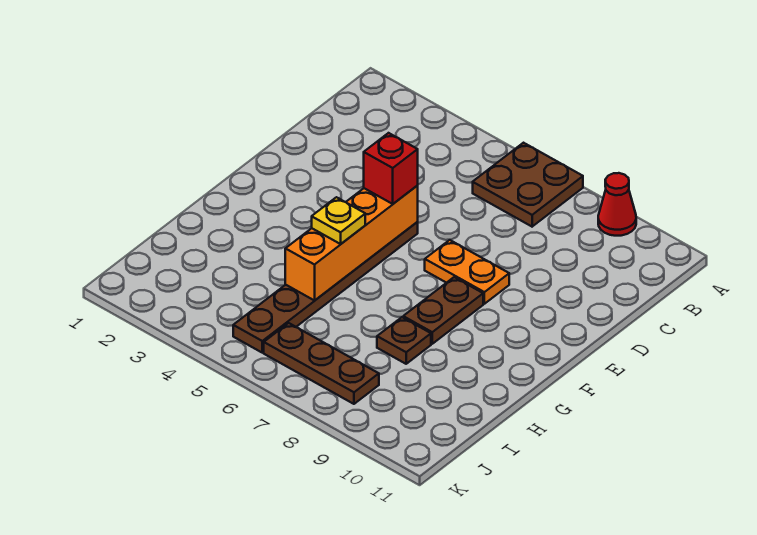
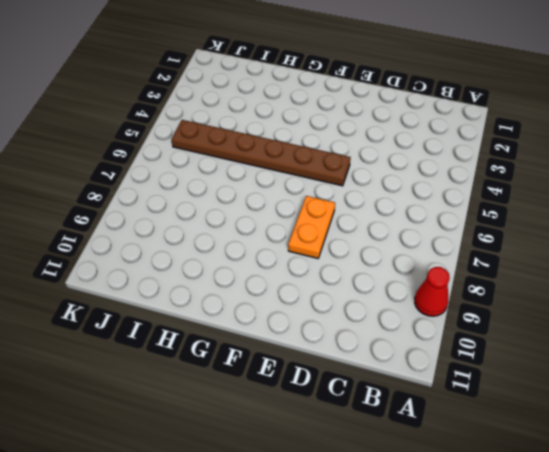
none -> brown 2x2 plate [473,143,583,227]
none -> brown 1x2 plate [403,277,483,344]

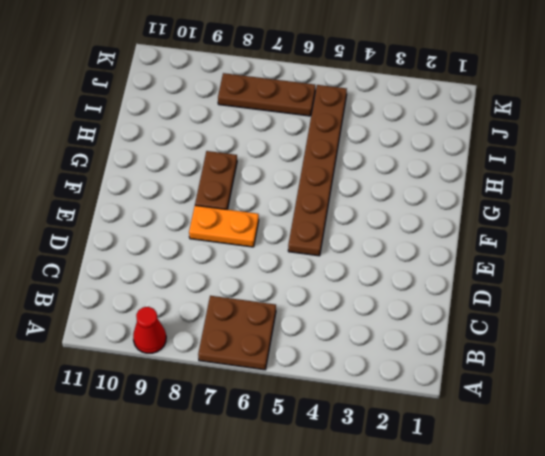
none -> brown 1x1 plate [377,317,431,364]
none -> orange 1x4 brick [285,185,418,301]

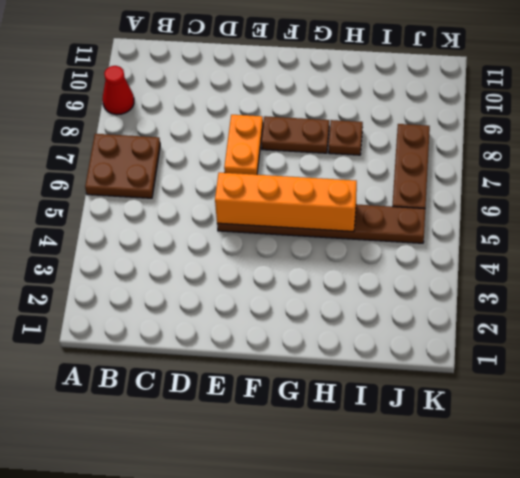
none -> red 1x1 brick [364,133,418,204]
none -> yellow 1x1 plate [312,197,365,244]

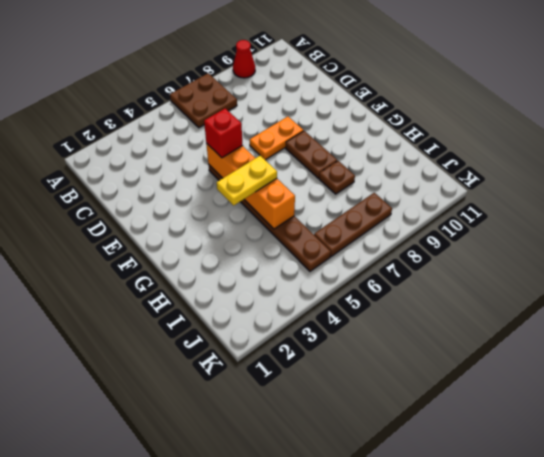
yellow 1x2 plate [217,156,277,205] -> yellow 1x1 plate [312,197,365,244]

